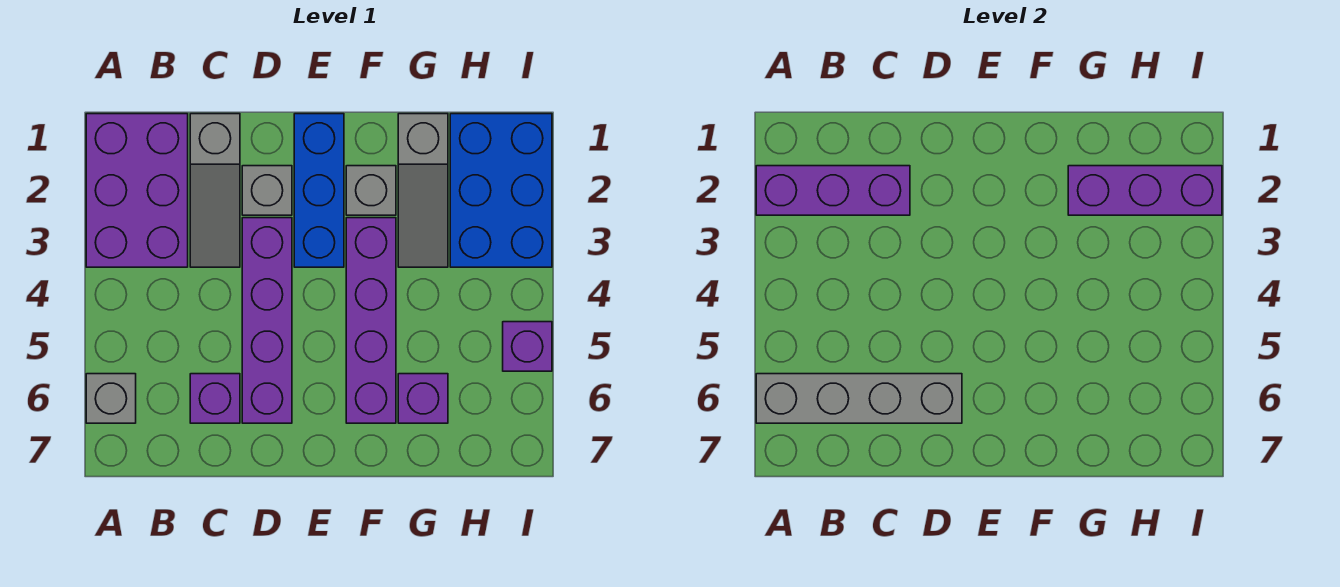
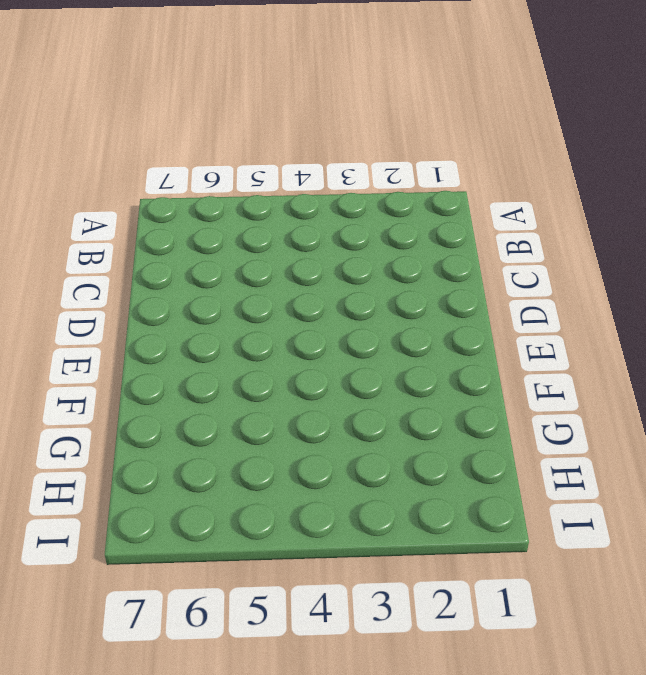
none -> purple 2x3 brick [86,114,188,267]
none -> grey 1x1 brick [86,374,136,423]
none -> grey 1x3 slope [190,114,240,267]

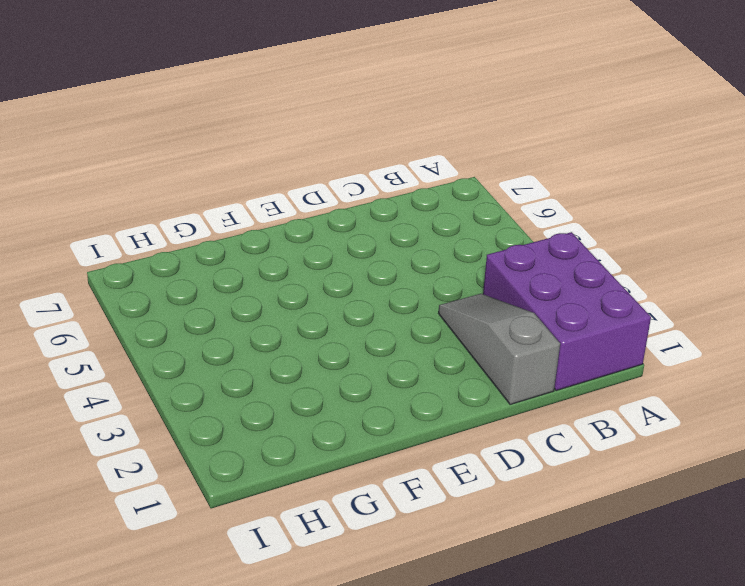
none -> grey 1x1 brick [86,374,136,423]
none -> purple 1x1 brick [190,374,240,423]
none -> grey 1x1 brick [242,166,292,215]

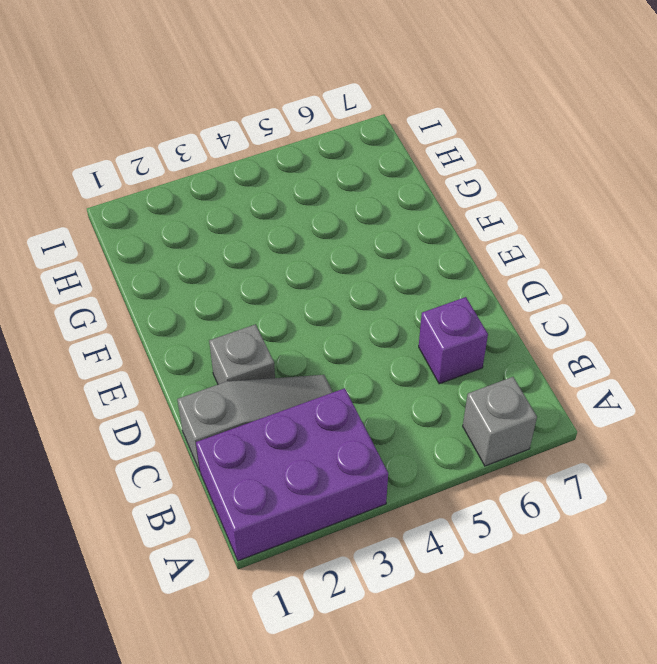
none -> purple 1x4 brick [242,218,292,423]
none -> blue 1x3 brick [294,114,344,267]
none -> grey 1x1 brick [346,166,396,215]

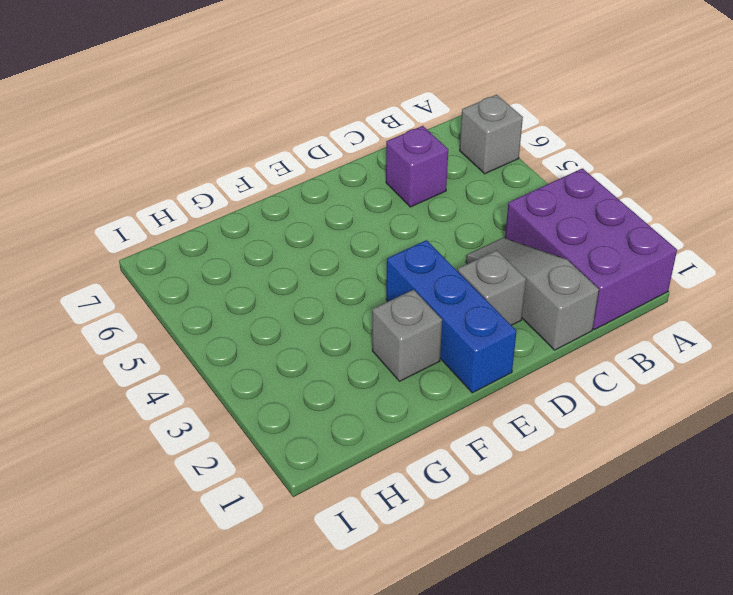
none -> purple 1x4 brick [242,218,292,423]
none -> purple 1x4 brick [346,218,396,423]
none -> grey 1x3 slope [398,114,448,267]

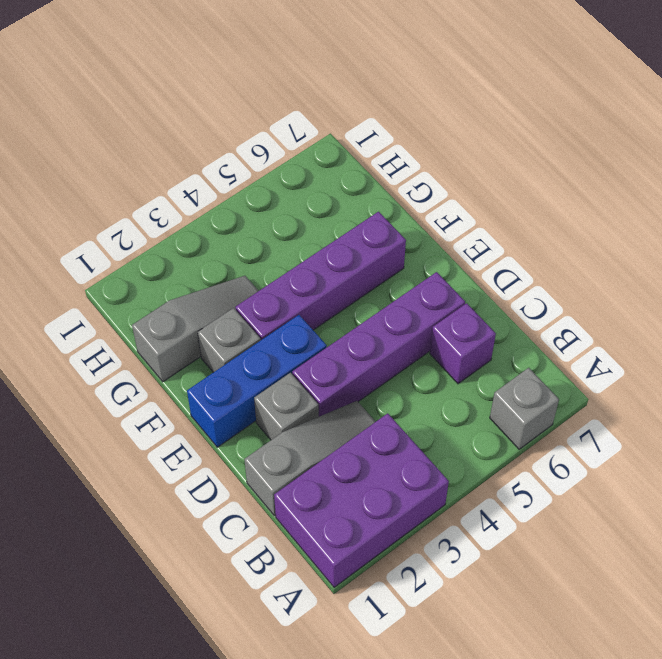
none -> purple 1x1 brick [398,374,448,423]
none -> blue 2x3 brick [450,114,552,267]
none -> purple 1x1 brick [503,322,552,371]

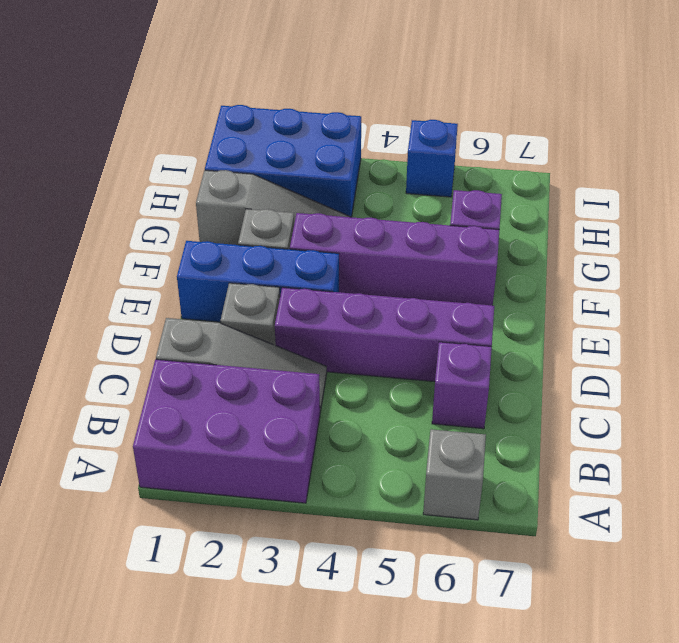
blue 1x1 brick [406,120,458,197] -> purple 1x1 brick [503,322,552,371]
none -> purple 1x3 brick [756,166,910,215]
none -> grey 1x4 brick [756,374,962,423]
none -> purple 1x3 brick [1068,166,1222,215]

